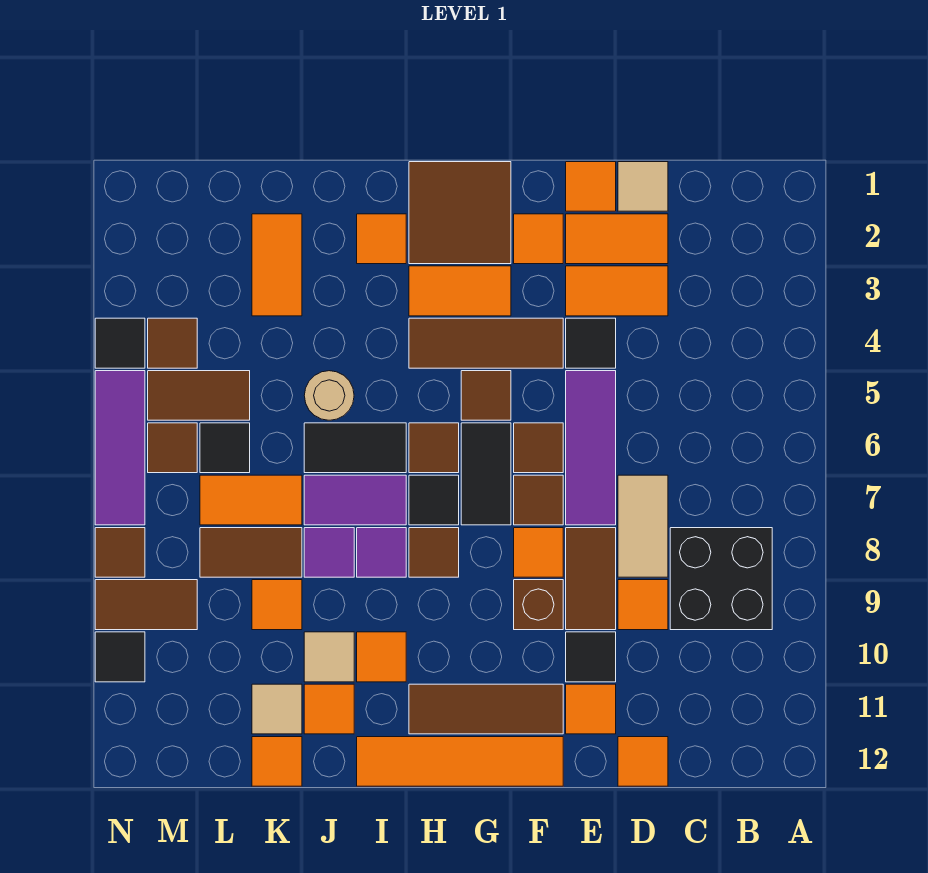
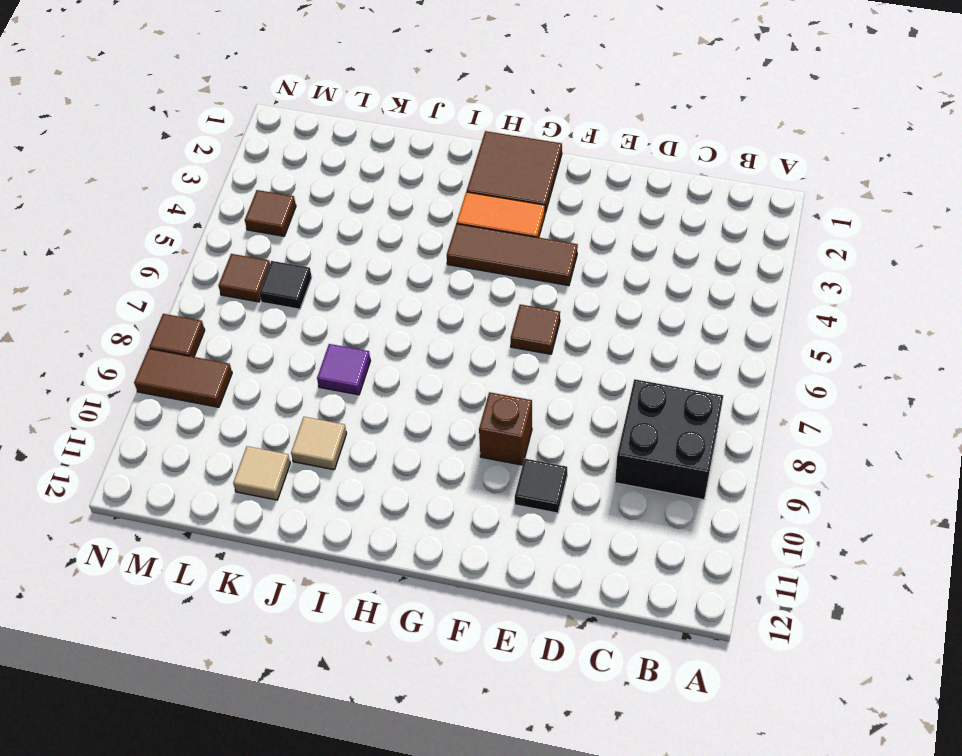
none -> tan 1x1 tile [618,162,668,211]
none -> orange 1x2 tile [566,214,668,264]
none -> orange 1x2 tile [566,266,668,316]
none -> tan 1x2 tile [618,475,668,577]

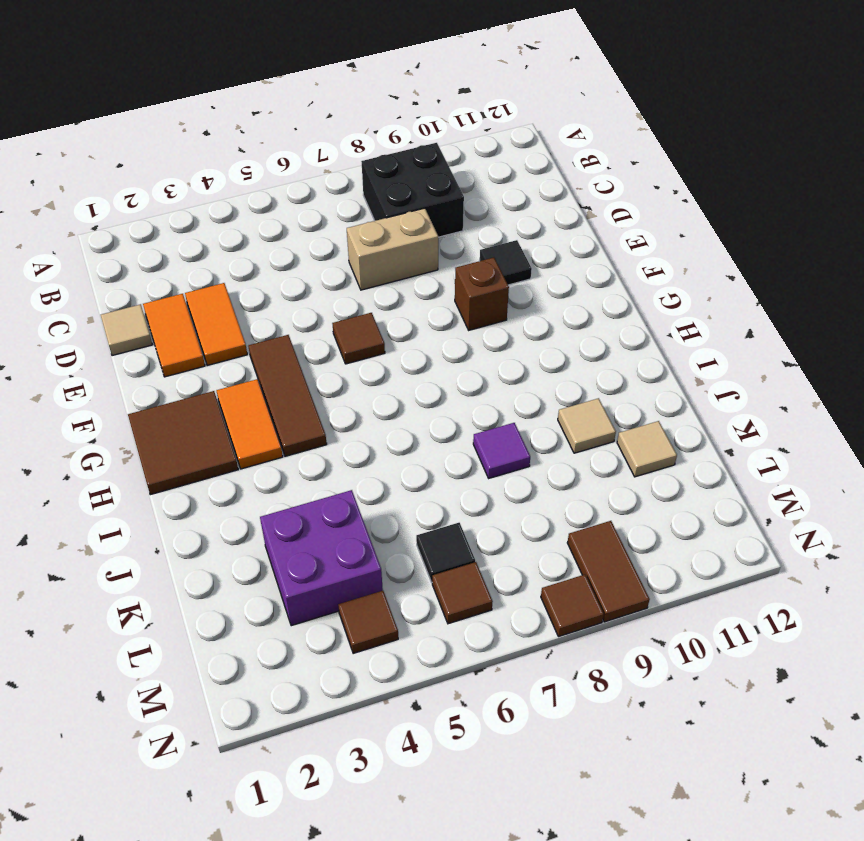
tan 1x2 brick [347,208,438,290] -> tan 1x2 tile [618,475,668,577]
purple 2x2 brick [260,490,383,626] -> orange 1x2 tile [252,214,302,316]
none -> orange 1x1 tile [618,580,668,630]
none -> orange 1x1 tile [618,737,668,786]
none -> orange 1x1 tile [566,162,616,211]
none -> black 1x1 tile [566,318,616,368]

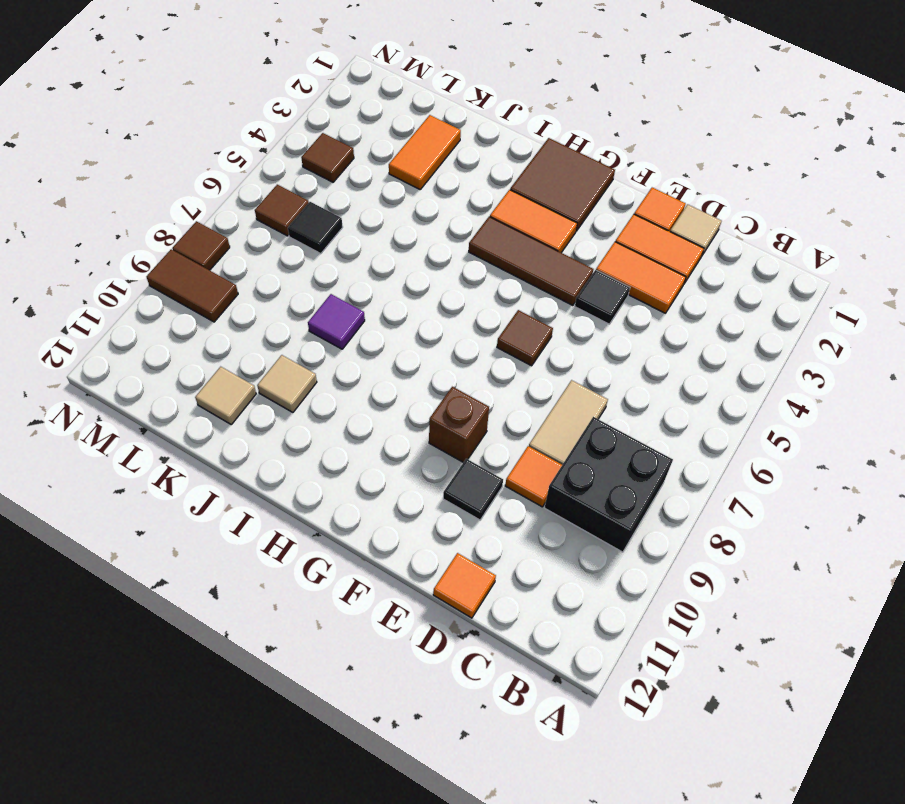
none -> purple 1x3 tile [566,371,616,525]
none -> brown 1x2 tile [566,528,616,630]
none -> orange 1x1 tile [566,684,616,734]
none -> orange 1x1 tile [514,214,563,264]

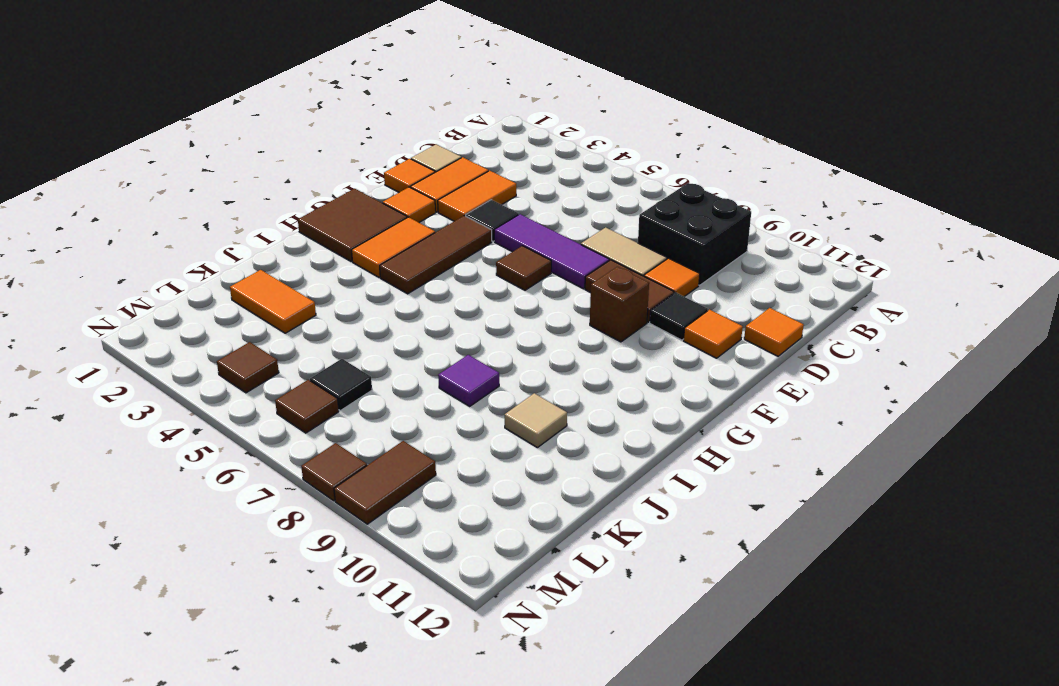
none -> brown 1x1 tile [514,475,563,525]
none -> orange 1x1 tile [514,528,563,577]
none -> brown 1x3 tile [409,684,563,734]
none -> orange 1x4 tile [357,737,563,786]

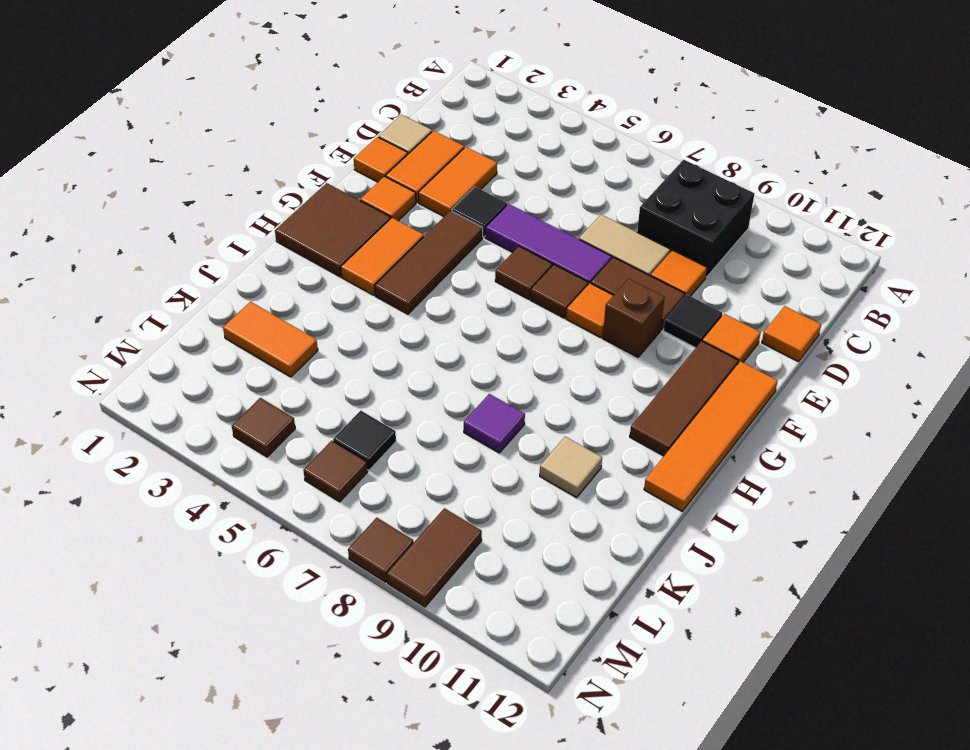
none -> brown 1x1 tile [461,371,511,420]
none -> black 1x2 tile [461,423,511,525]
none -> brown 1x1 tile [409,423,459,473]
none -> black 1x1 tile [409,475,459,525]

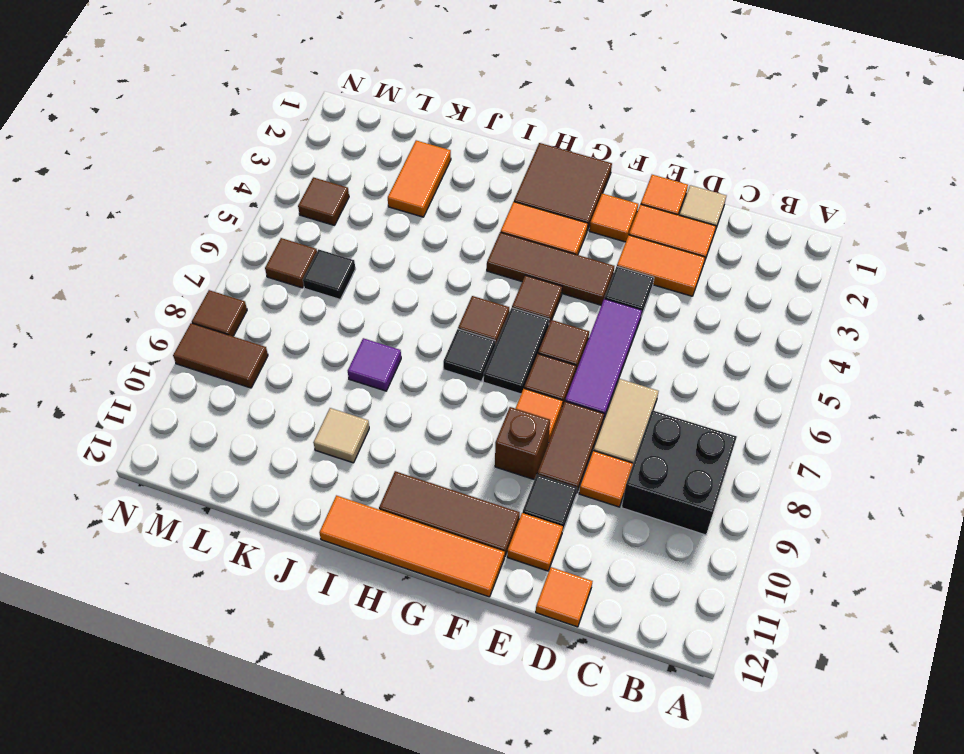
none -> brown 1x1 tile [409,528,459,577]
none -> orange 1x1 tile [357,214,406,264]
none -> black 1x2 tile [304,423,406,473]
none -> purple 1x2 tile [304,475,406,525]

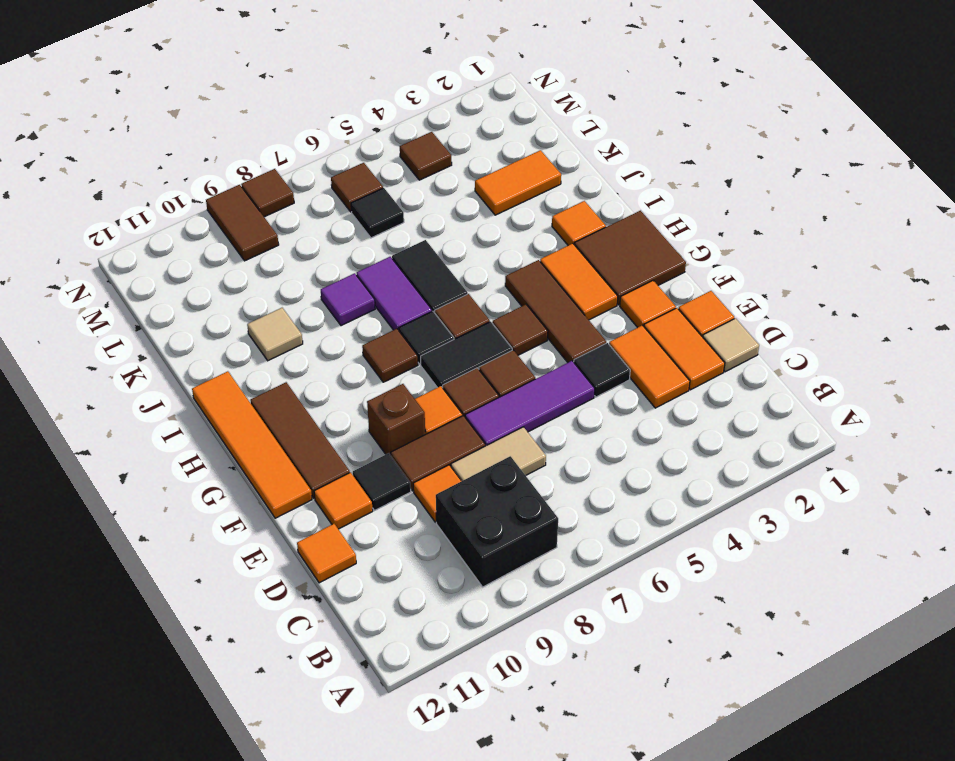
none -> purple 1x1 tile [357,528,406,577]
none -> orange 1x1 tile [357,632,406,682]
none -> tan 1x1 round brick [304,371,354,420]
none -> orange 1x1 tile [304,684,354,734]

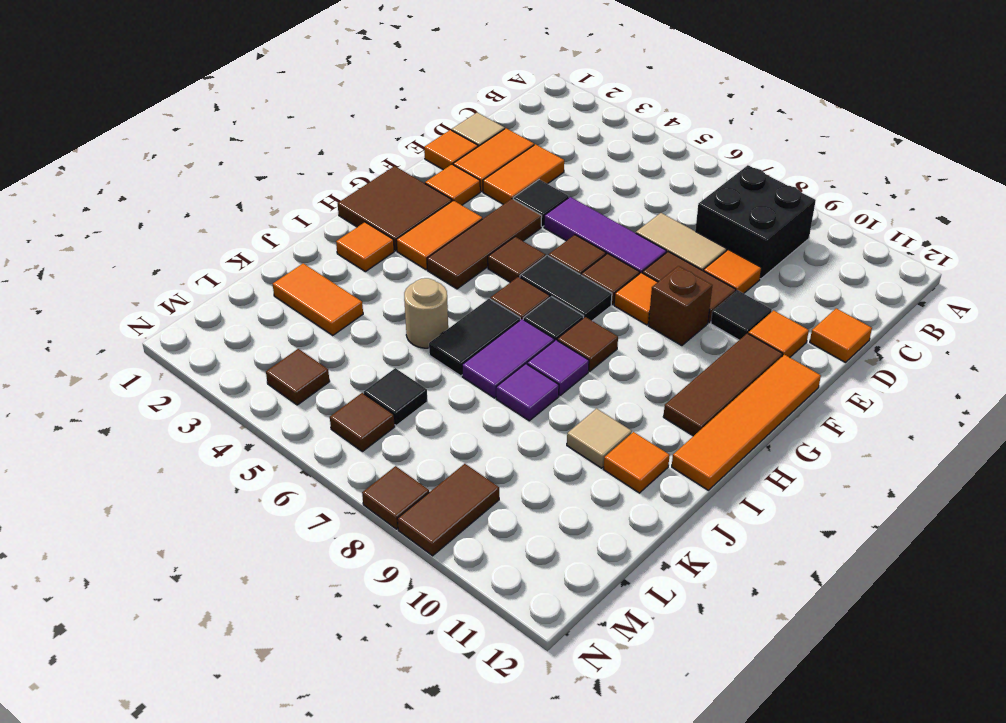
none -> orange 1x1 tile [357,632,406,682]
none -> orange 1x2 tile [200,475,302,525]
none -> brown 1x2 tile [200,528,302,577]
none -> orange 1x1 tile [252,580,302,630]

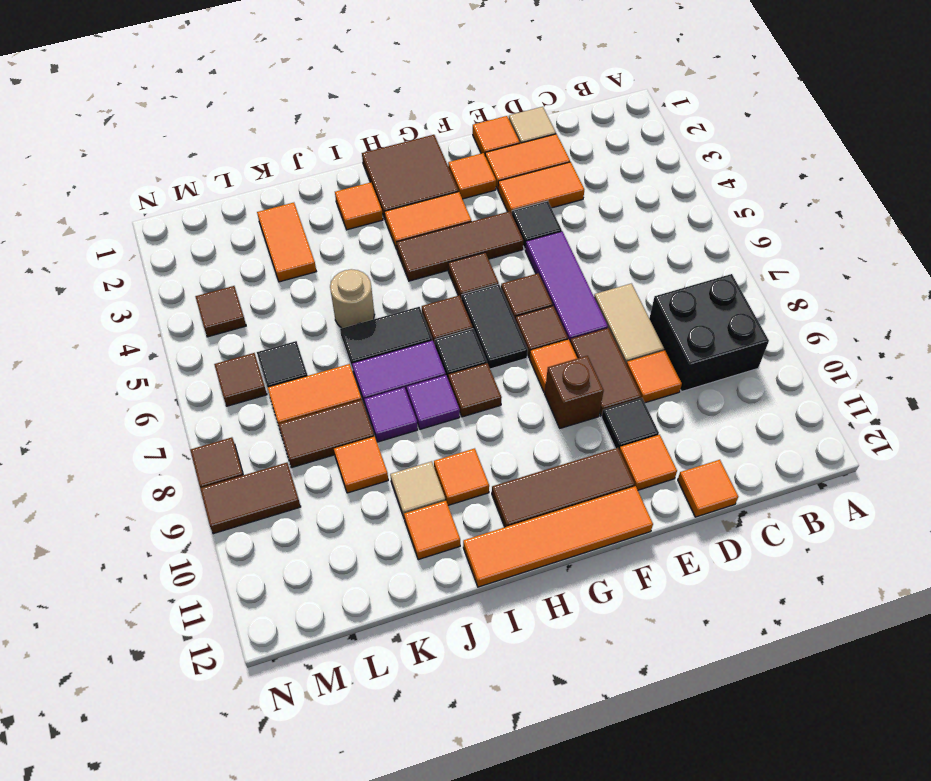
none -> tan 1x1 tile [252,684,302,734]
none -> orange 1x1 tile [252,737,302,786]
none -> brown 1x2 tile [148,371,250,420]
none -> black 1x1 tile [95,318,145,368]

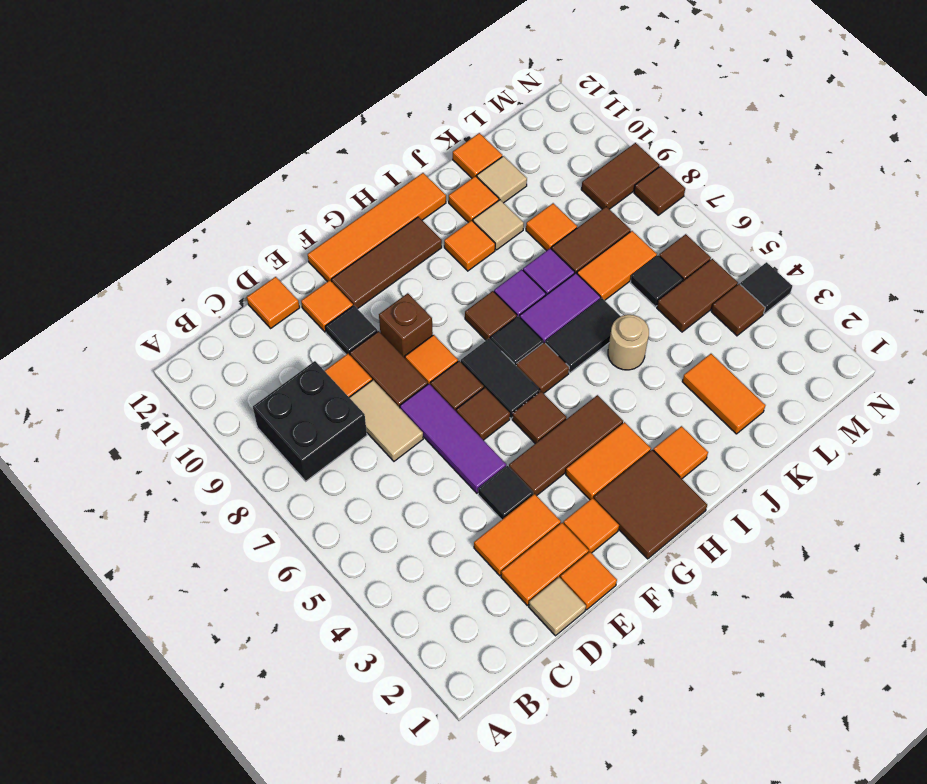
none -> purple 1x3 tile [95,371,145,525]
none -> black 1x1 tile [95,632,145,682]

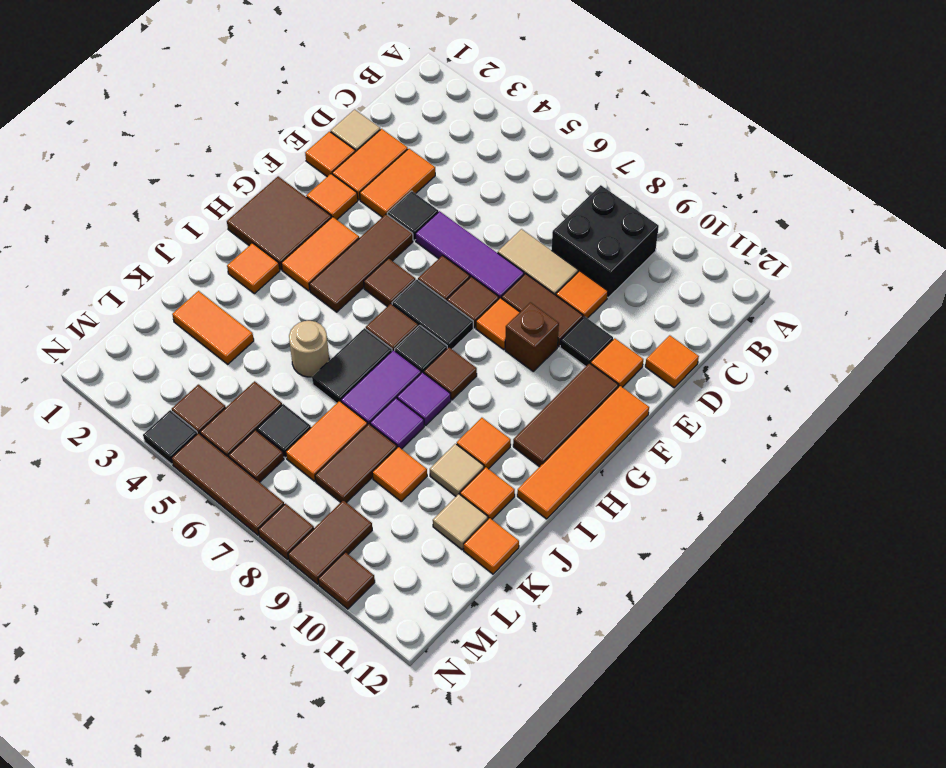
brown 1x3 tile [171,433,284,535] -> purple 1x3 tile [95,371,145,525]
brown 1x1 tile [318,552,375,609] -> black 1x1 tile [95,632,145,682]

